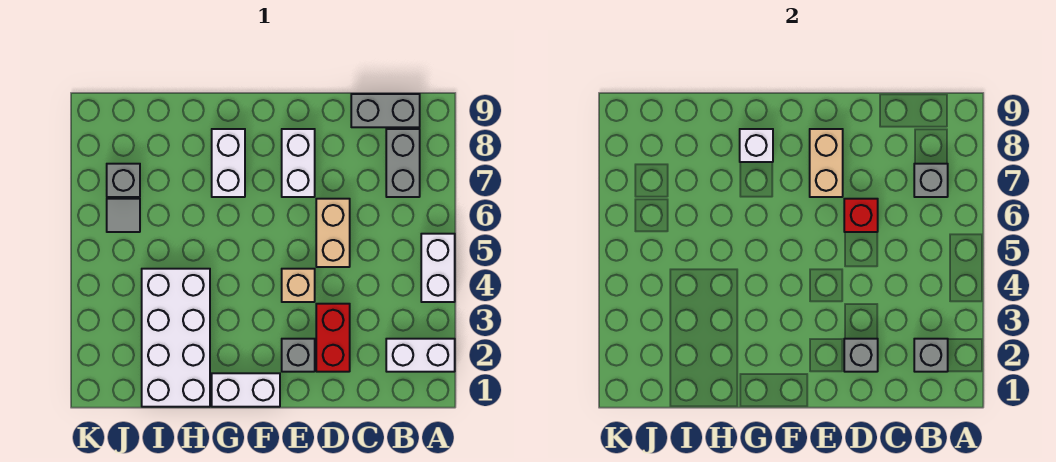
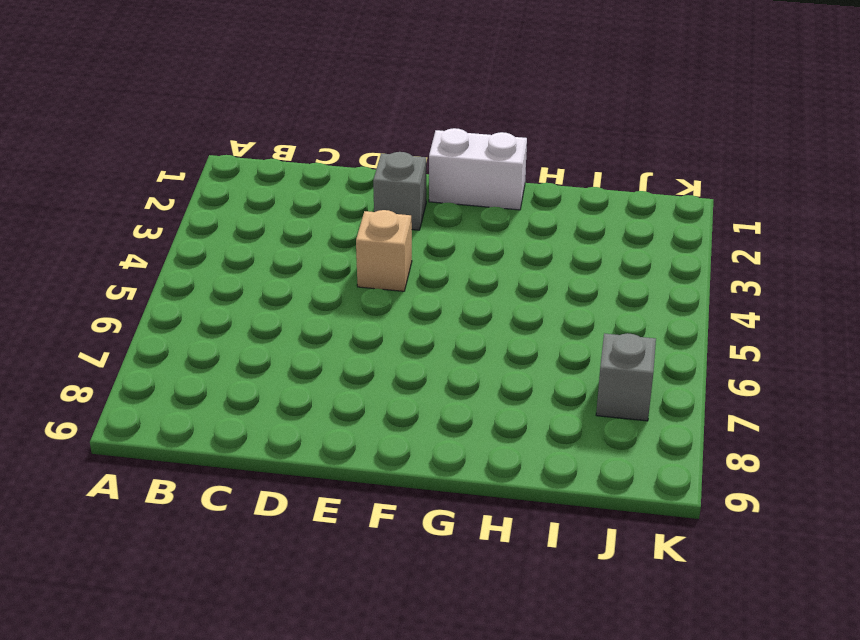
none -> white 1x2 brick [386,339,455,372]
none -> white 1x2 brick [421,234,455,302]
none -> grey 1x2 brick [386,129,420,197]

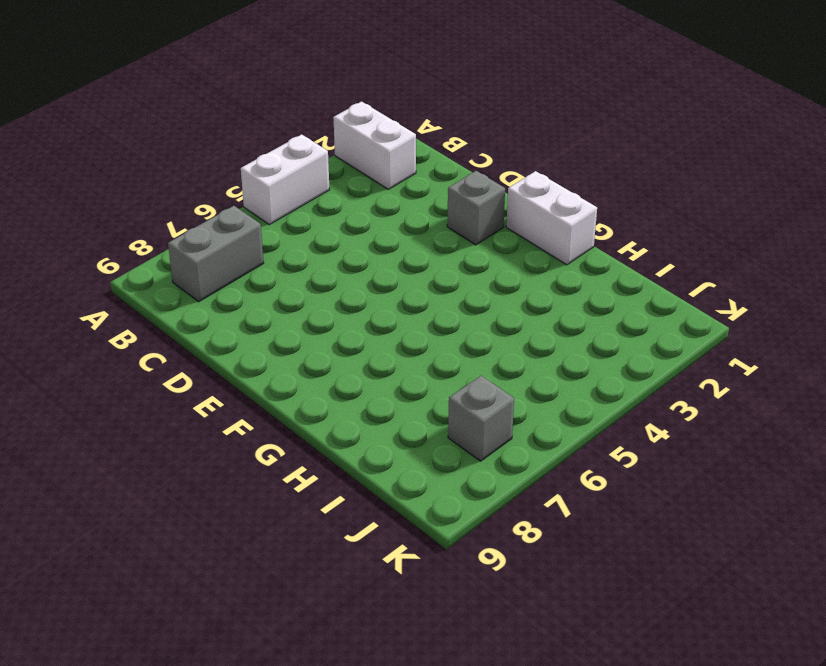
none -> grey 1x2 brick [351,94,420,127]
none -> red 1x2 brick [316,304,350,372]
none -> tan 1x2 brick [316,199,350,267]

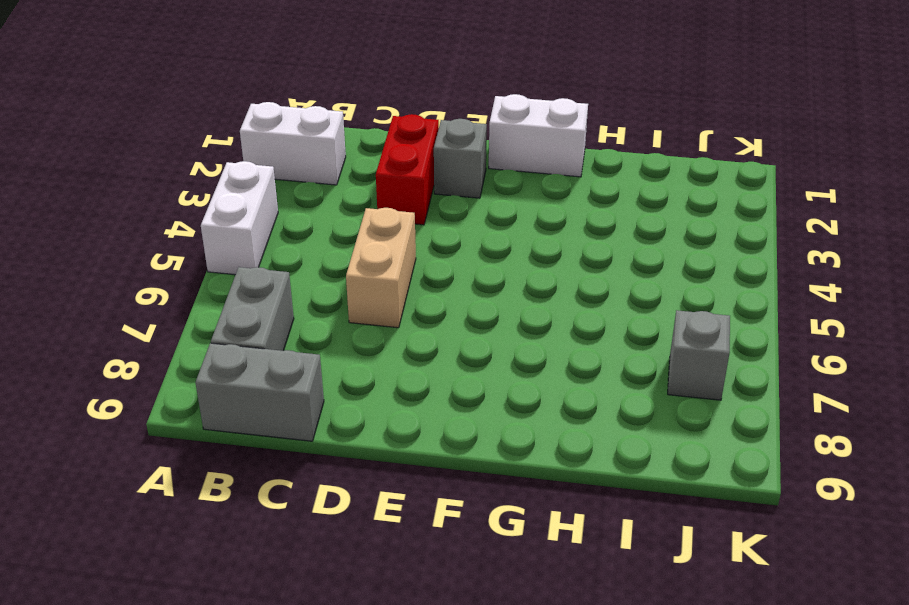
none -> tan 1x1 brick [282,269,315,302]
none -> white 1x2 brick [282,129,315,197]
none -> white 1x2 brick [212,129,245,197]

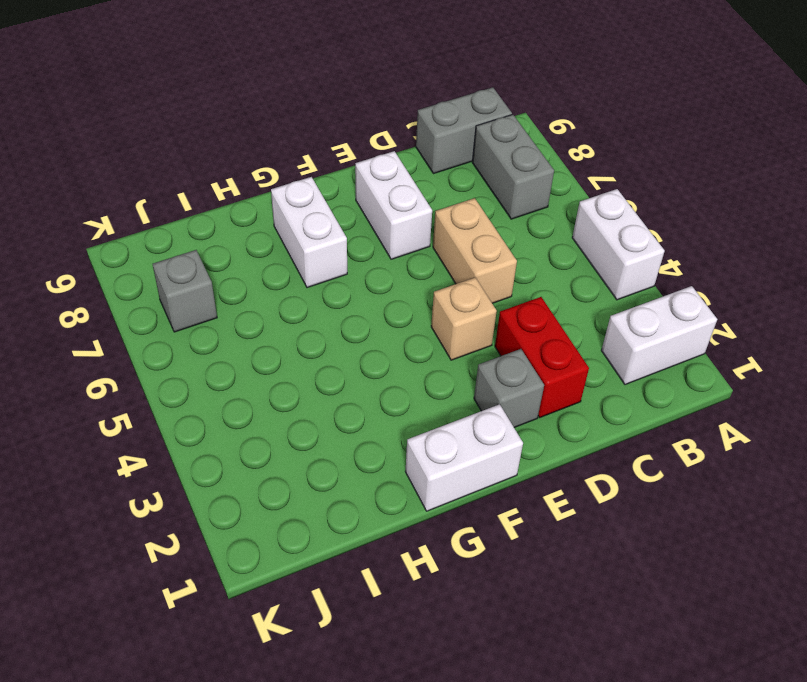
none -> white 2x4 brick [142,269,210,407]
none -> grey 1x1 tile [107,199,140,232]
none -> grey 1x1 brick [914,339,948,372]

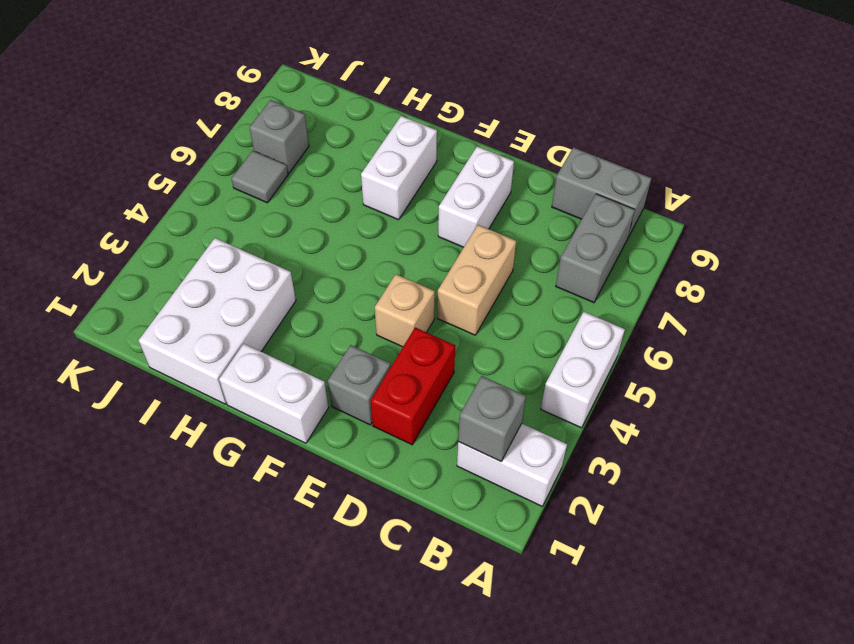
white 2x3 brick [139,238,296,404] -> white 2x4 brick [142,269,210,407]
none -> grey 1x1 brick [914,164,948,197]
none -> grey 1x1 brick [844,339,878,372]
none -> red 1x1 brick [844,199,878,232]

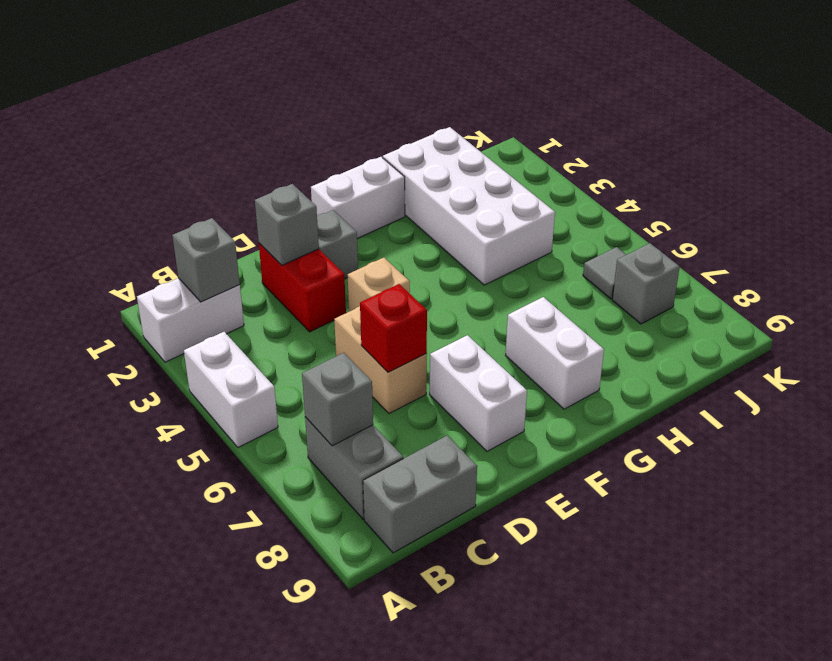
none -> tan 1x2 brick [810,129,843,197]
none -> white 1x1 brick [740,129,773,162]

